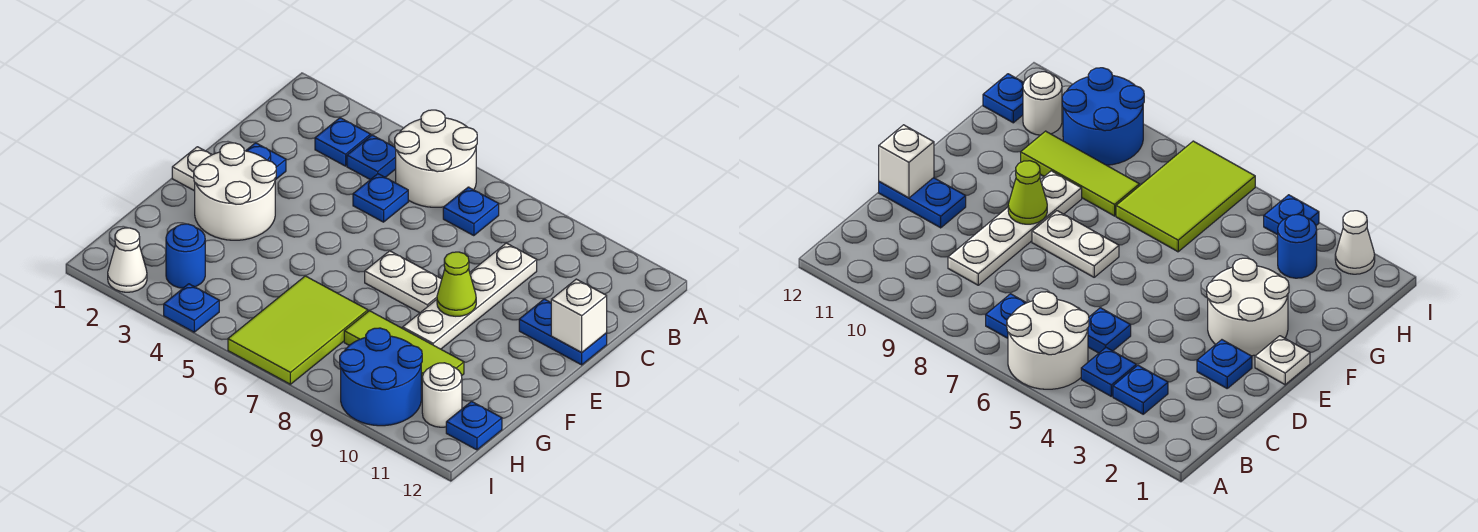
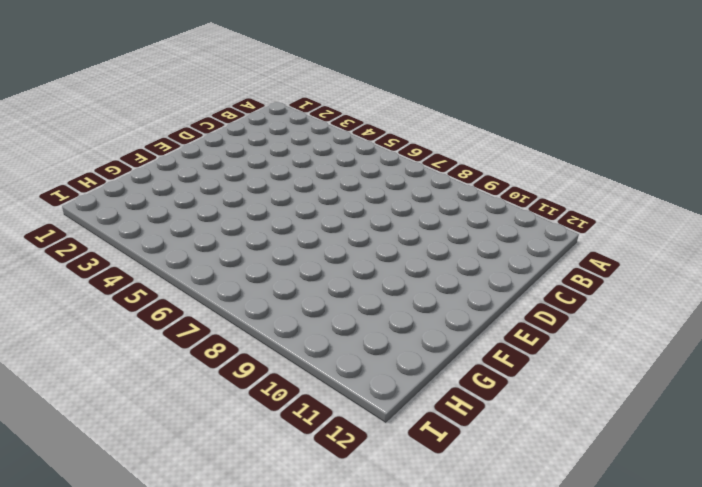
none -> white 2x2 round brick [395,110,477,207]
none -> blue 1x1 plate [315,118,371,166]
none -> blue 1x1 plate [347,135,396,180]

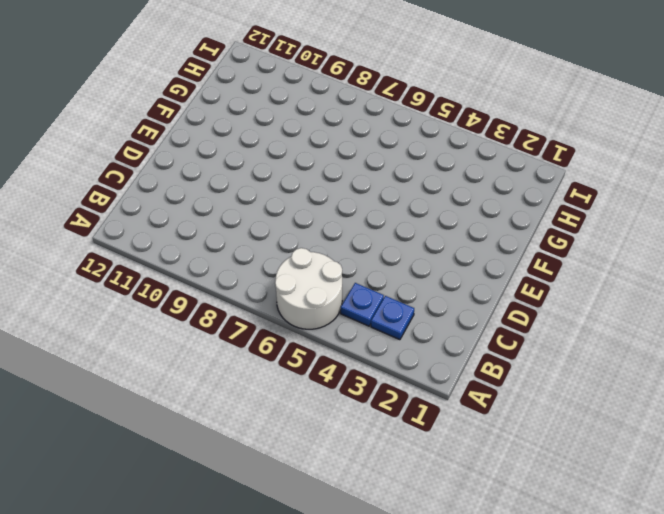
none -> blue 1x1 plate [443,187,499,236]
none -> blue 1x1 plate [353,174,408,222]
none -> white 1x4 plate [403,243,537,349]

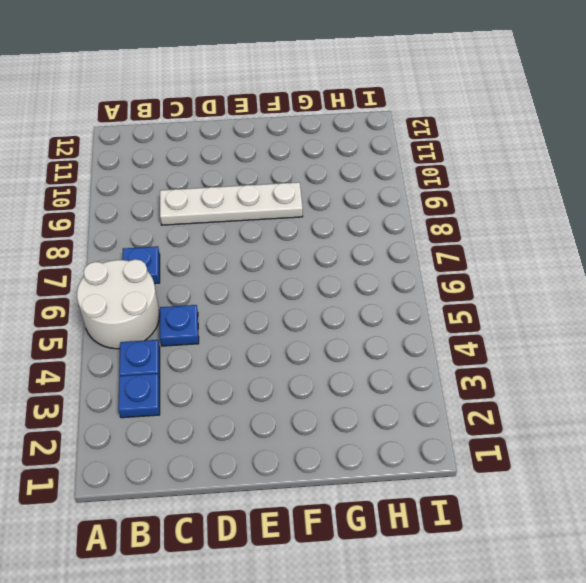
none -> blue 1x1 plate [246,143,286,180]
none -> blue 1x2 plate [519,299,607,365]
none -> white 1x1 plate [172,147,212,191]

